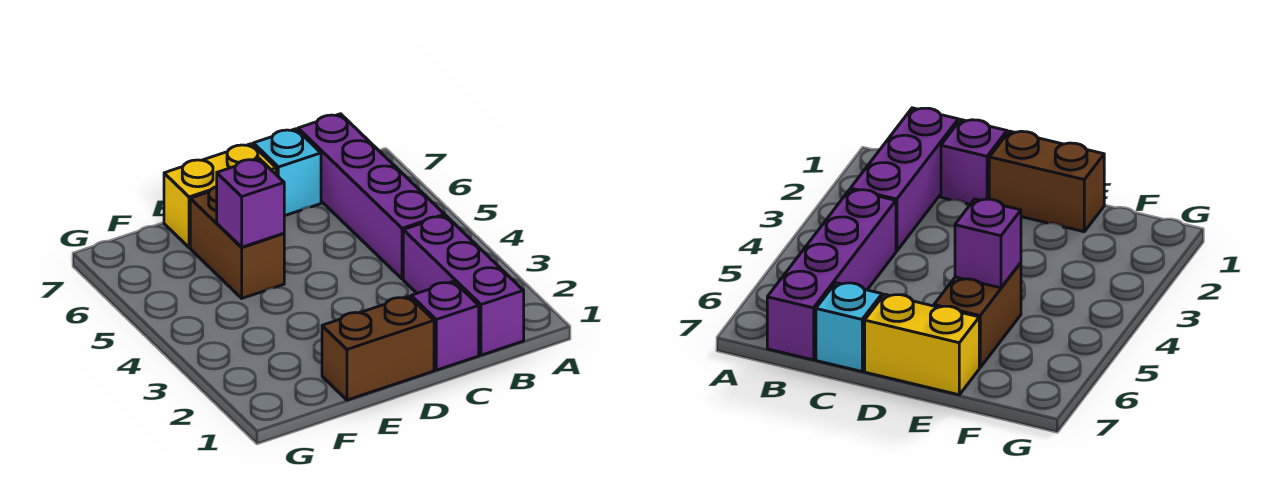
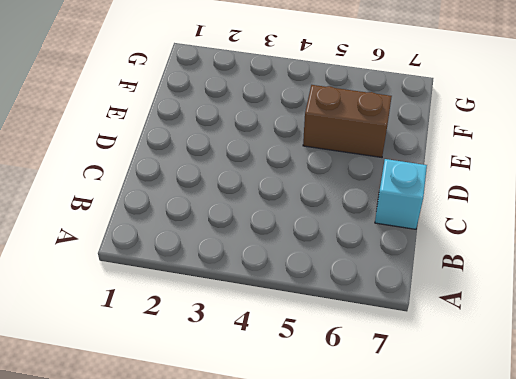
none -> purple 1x3 brick [403,216,524,355]
none -> purple 1x4 brick [298,114,445,279]

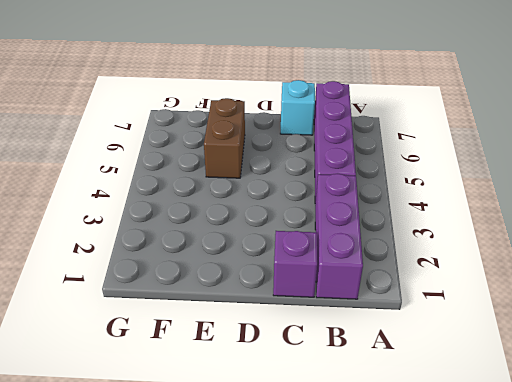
none -> brown 1x2 brick [322,296,434,400]
none -> yellow 1x2 brick [164,144,276,248]

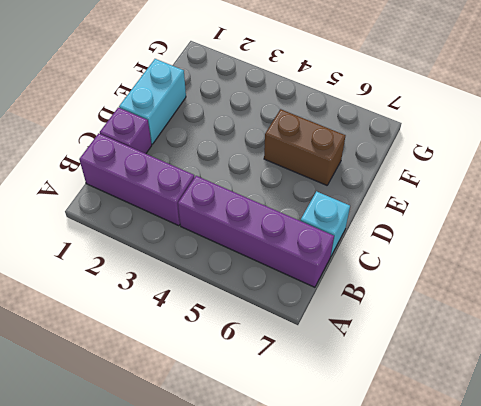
cyan 1x2 brick [119,59,186,144] -> brown 1x2 brick [322,296,434,400]
none -> yellow 1x2 brick [164,144,276,248]
none -> purple 1x1 brick [217,159,284,247]

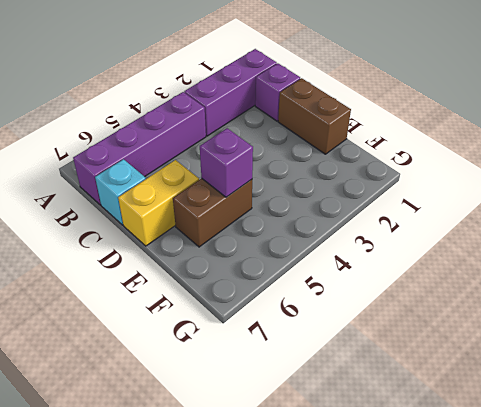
yellow 1x2 brick [118,160,199,246] -> yellow 1x2 brick turned to [164,144,276,248]

